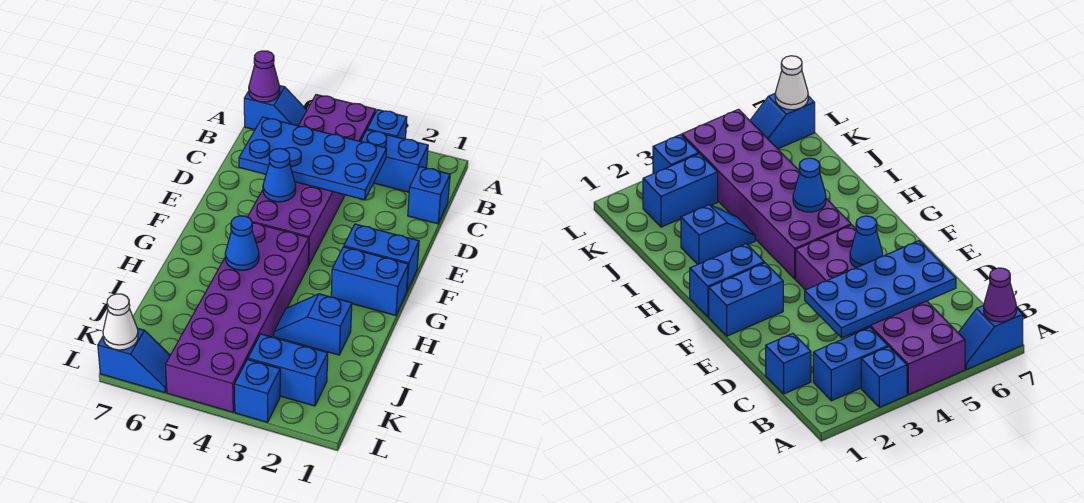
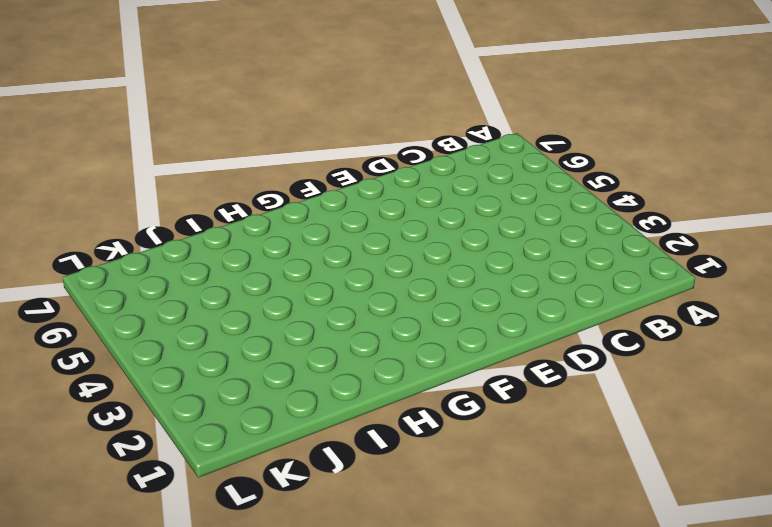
none -> blue 1x1 brick [367,110,407,139]
none -> purple 2x6 brick [248,95,376,266]
none -> blue 1x2 slope [244,86,307,130]

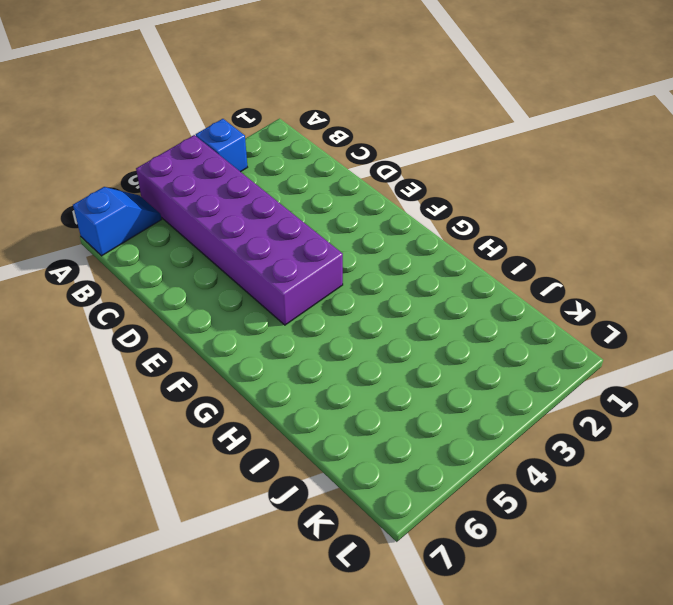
none -> blue 1x2 brick [361,130,428,192]
none -> blue 1x1 brick [408,167,450,224]
none -> blue 1x2 brick [344,224,419,291]

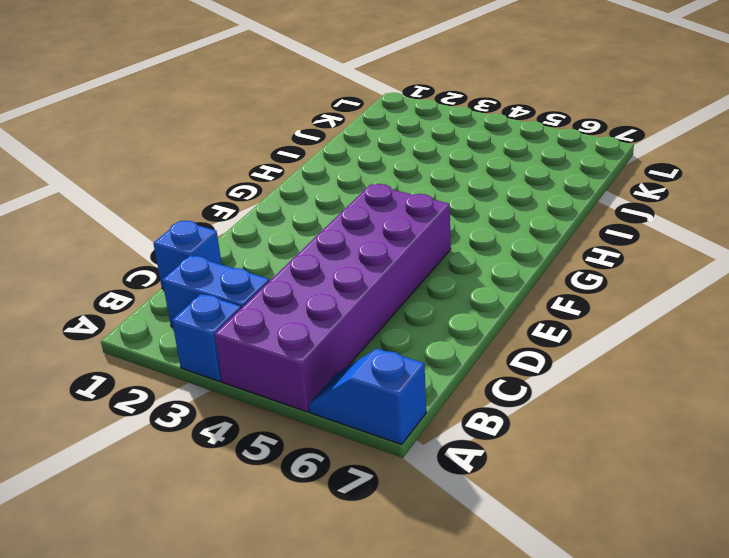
none -> blue 1x2 brick [344,224,419,291]
none -> blue 1x2 brick [331,247,408,315]
none -> purple 2x6 brick [166,223,309,412]

